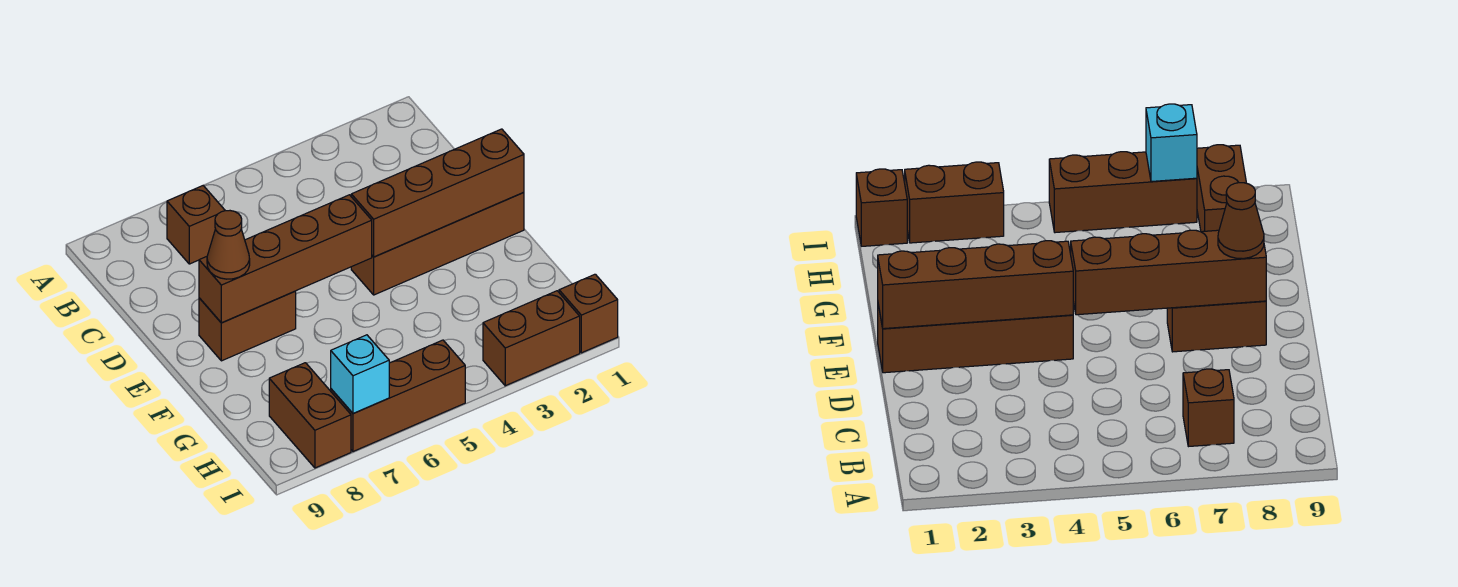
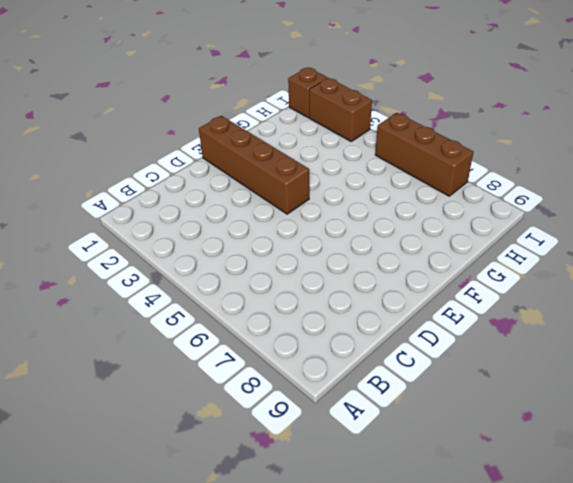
none -> brown 1x1 brick [167,186,225,264]
none -> brown 1x2 brick [199,291,296,361]

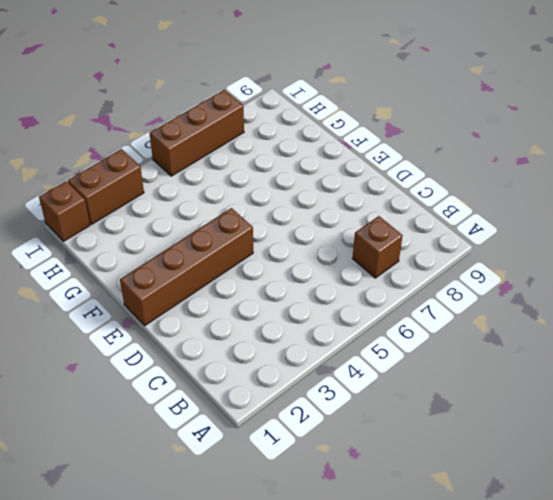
none -> brown 1x2 brick [199,291,296,361]
none -> brown 1x2 brick [269,363,351,468]

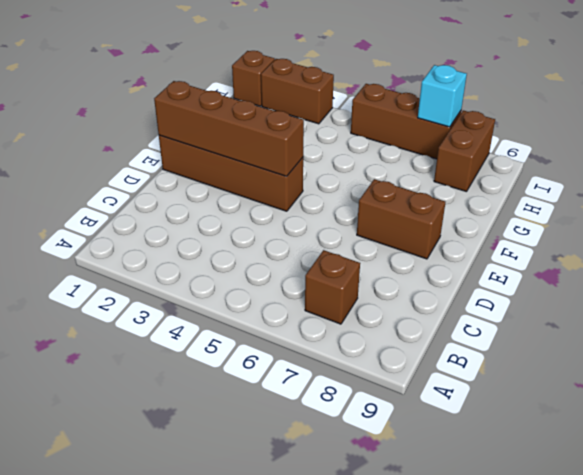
none -> brown 1x4 brick [199,195,372,323]
none -> brown 1x1 cone [207,211,250,279]

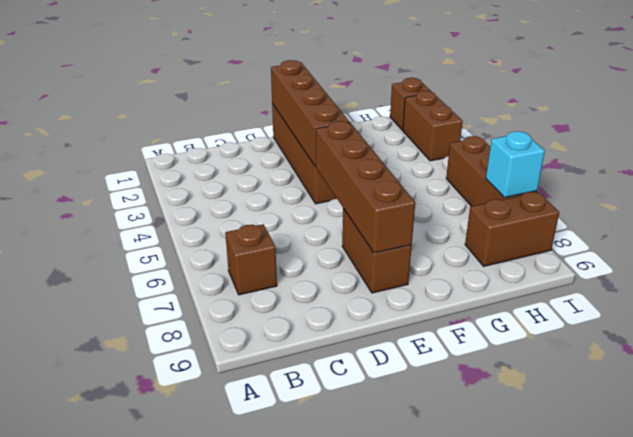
none -> brown 1x1 cone [207,211,250,279]

